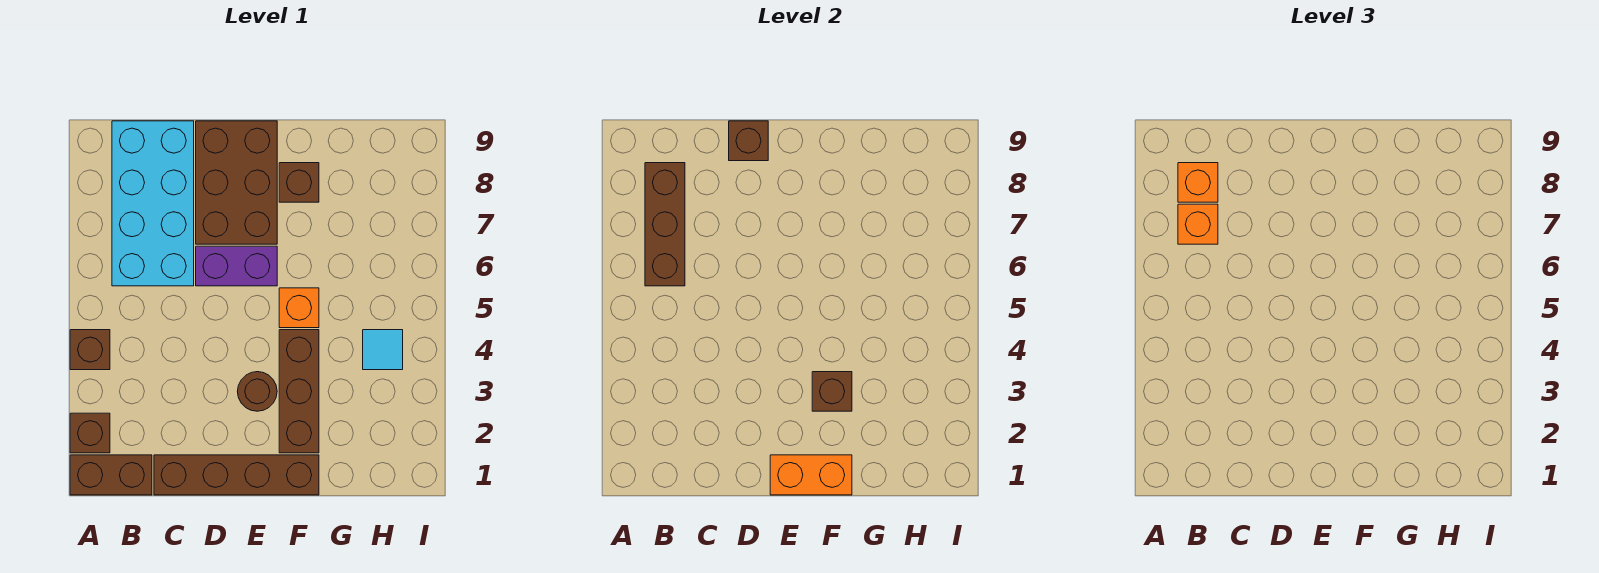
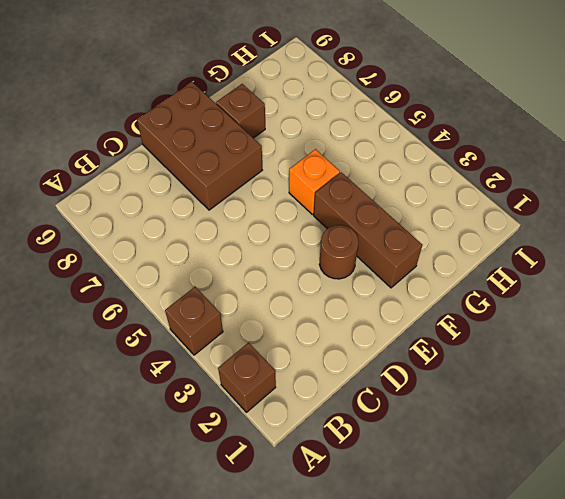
none -> brown 1x2 brick [70,455,152,495]
none -> cyan 2x4 brick [112,121,194,286]
none -> brown 1x4 brick [154,455,319,495]

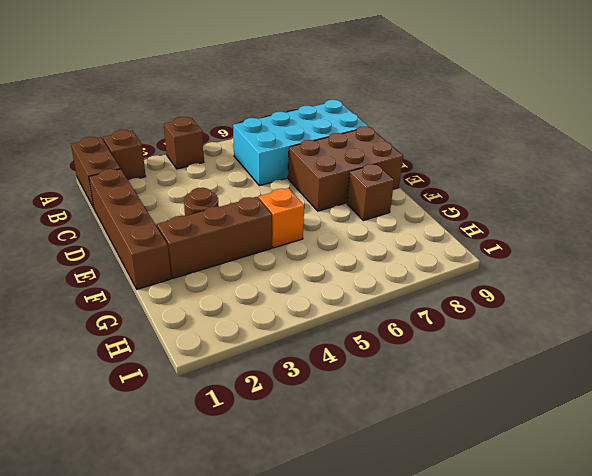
none -> purple 1x2 brick [196,246,277,286]
none -> cyan 1x1 tile [363,330,403,370]
none -> brown 1x3 brick [645,163,685,286]

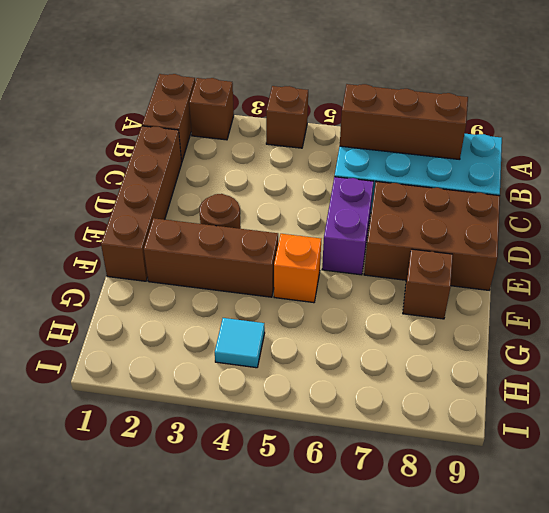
none -> brown 1x1 brick [729,121,768,161]
none -> orange 1x2 brick [770,455,852,495]
none -> brown 1x1 brick [812,372,852,411]

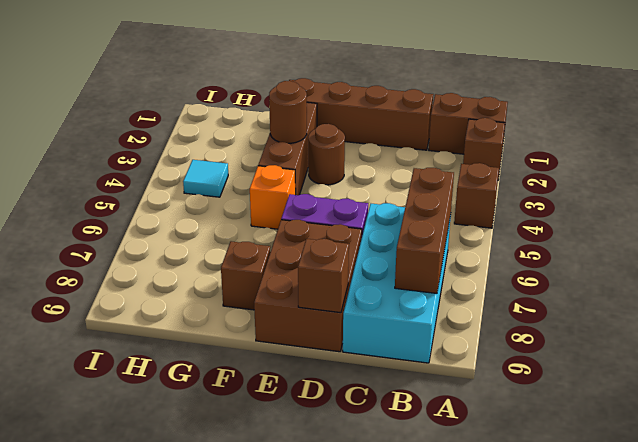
brown 1x1 round brick [269,81,307,143] -> brown 1x1 brick [812,372,852,411]
none -> orange 1x2 brick [770,455,852,495]
none -> orange 1x1 brick [1178,204,1218,244]
none -> orange 1x1 brick [1178,163,1218,202]

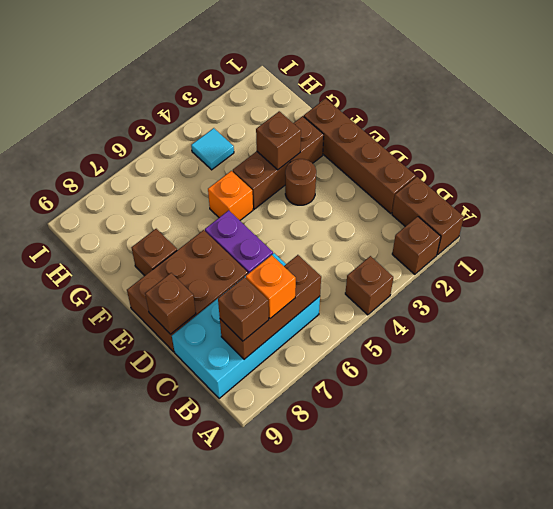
brown 1x1 brick [218,277,269,341] -> orange 1x1 brick [1178,163,1218,202]
none -> orange 1x2 brick [770,455,852,495]

